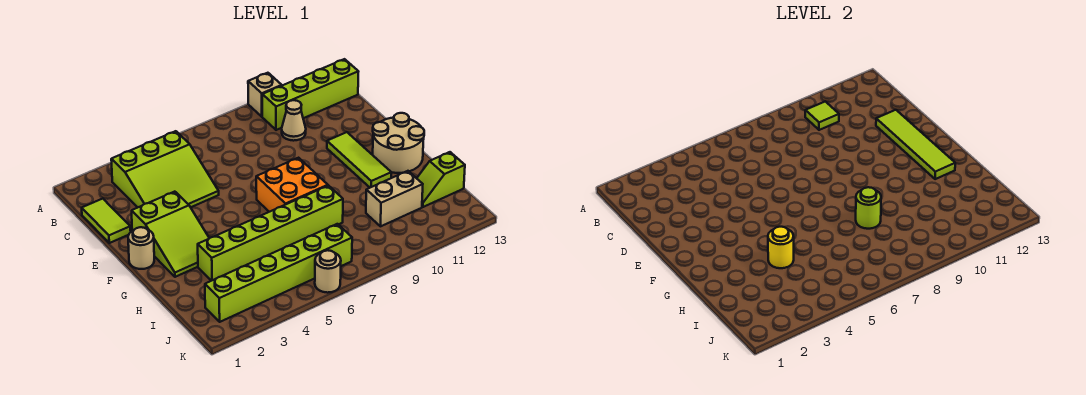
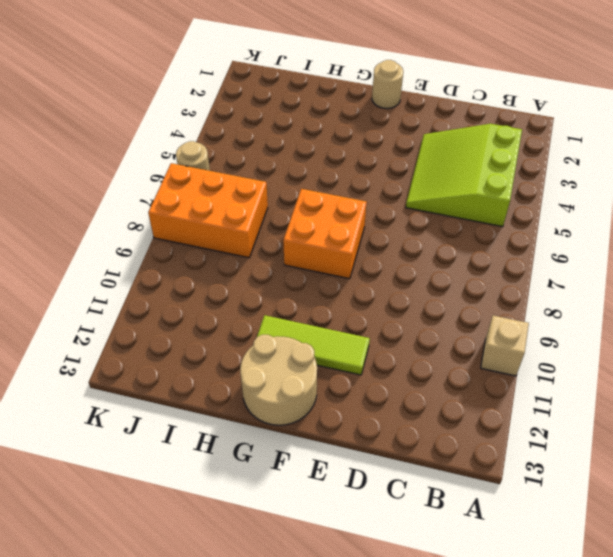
orange 2x3 brick [148,163,268,258] -> lime 1x6 brick [205,224,352,322]
none -> lime 1x4 brick [262,59,359,130]
none -> lime 1x2 tile [82,199,131,243]
none -> tan 1x1 cone [282,100,306,141]

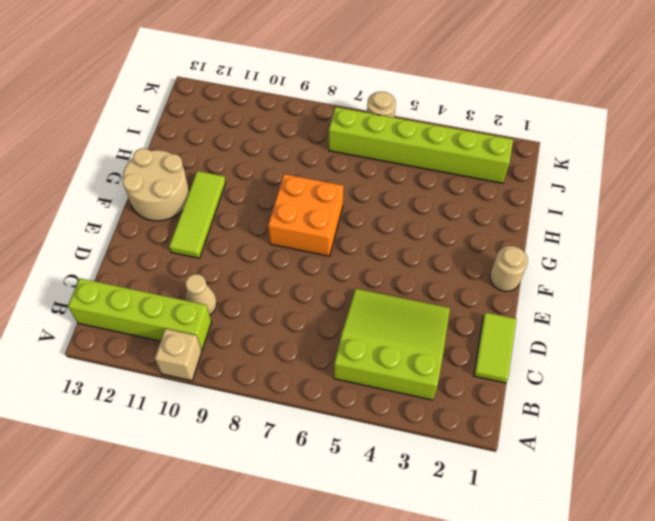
none -> lime 2x3 slope [132,192,209,277]
none -> lime 1x6 brick [198,186,343,281]
none -> tan 1x2 brick [366,171,423,226]

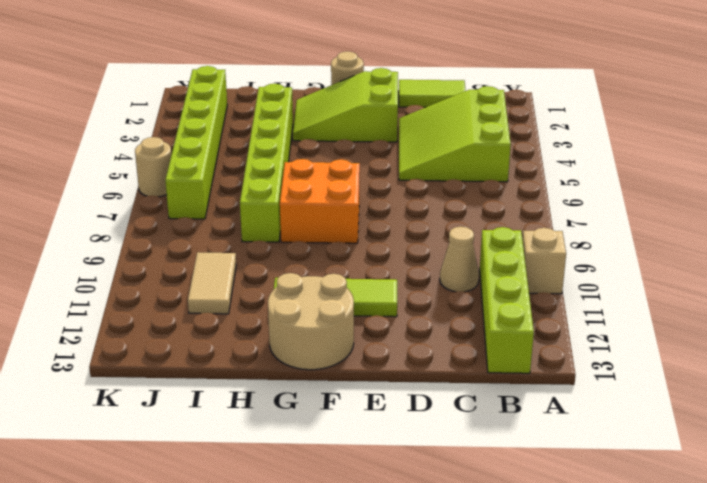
tan 1x2 tile [188,252,236,314] -> tan 1x2 brick [366,171,423,226]
none -> lime 1x2 slope [417,152,465,207]
none -> lime 1x1 tile [805,101,839,130]
none -> lime 1x4 tile [876,110,955,179]

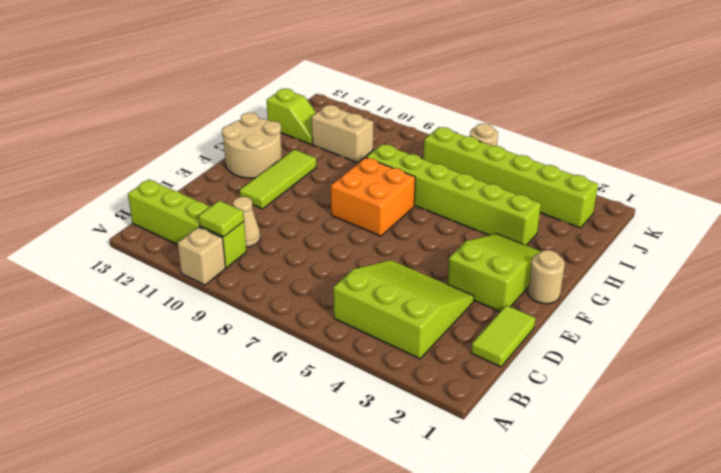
none -> lime 1x4 tile [876,110,955,179]
none -> yellow 1x1 round brick [768,227,794,268]
none -> lime 1x1 round brick [856,187,881,229]

